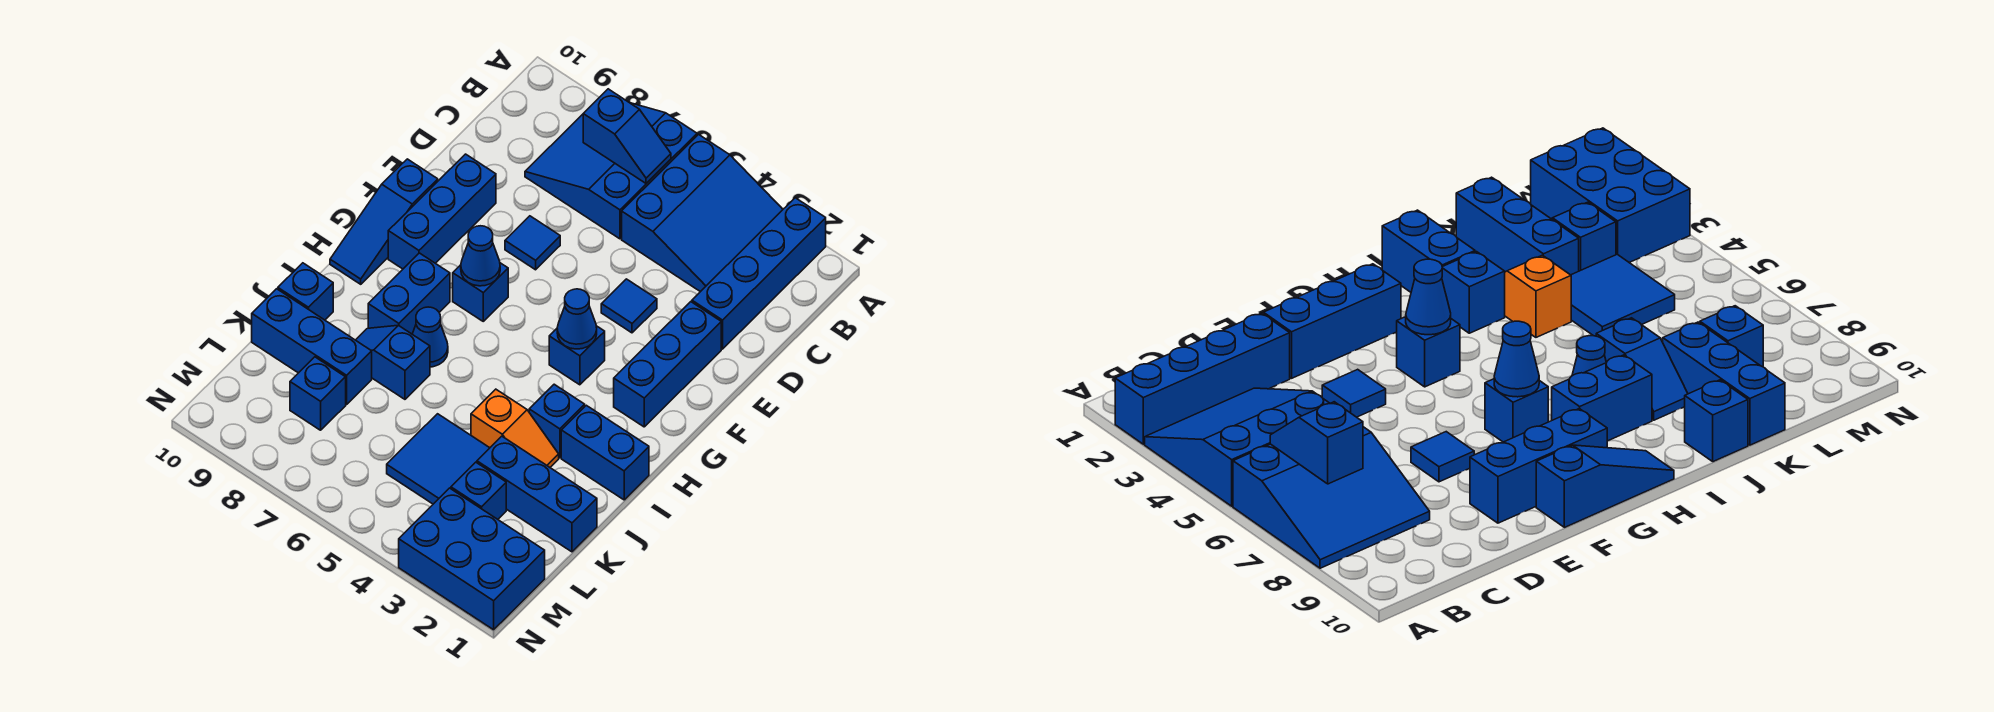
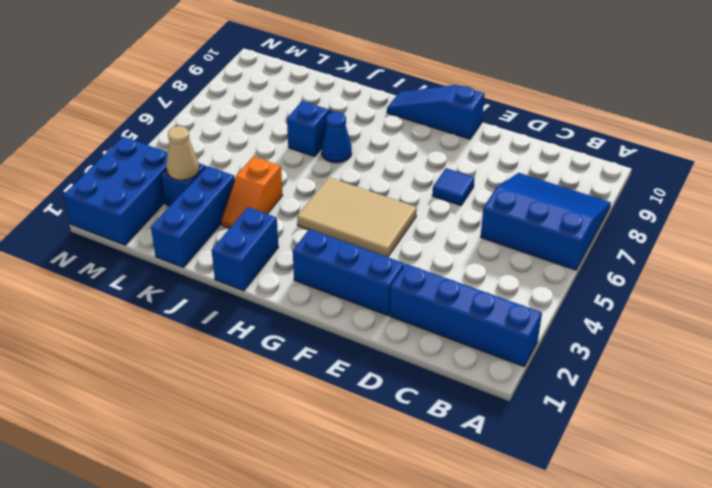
tan 2x3 tile [297,177,417,257] -> blue 1x1 brick [549,326,605,385]
tan 1x1 cone [166,126,199,180] -> none
none -> blue 3x3 slope [622,135,783,292]
none -> blue 1x1 tile [601,279,657,333]
none -> blue 1x3 brick [388,154,496,269]

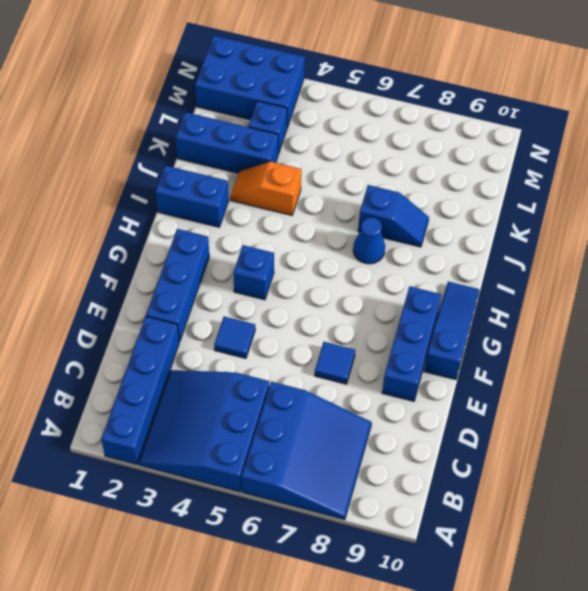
none -> blue 1x1 brick [453,263,508,321]
none -> blue 1x2 brick [368,253,450,334]
none -> blue 1x1 brick [529,384,585,458]

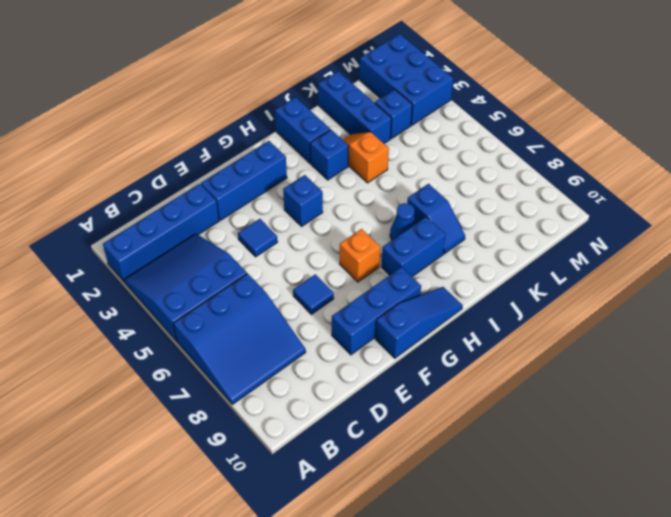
orange 1x1 brick [340,229,380,282] -> blue 1x1 brick [453,263,508,321]
none -> blue 1x1 brick [278,263,333,320]
none -> blue 2x2 tile [387,414,489,504]
none -> blue 1x3 brick [252,289,372,404]

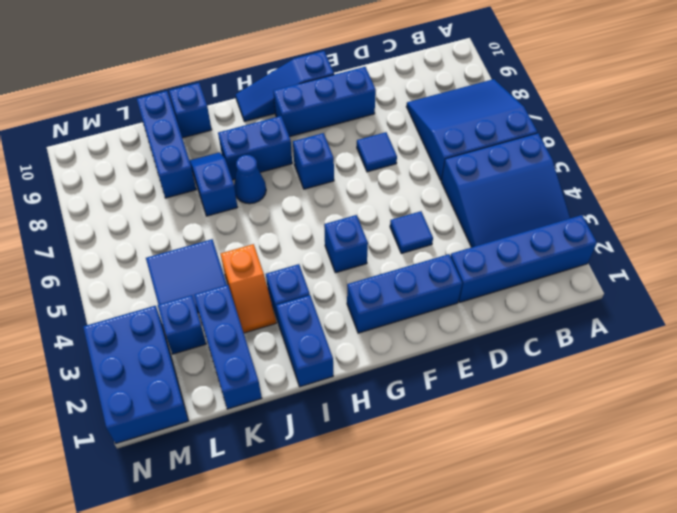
none -> blue 1x1 brick [290,357,346,430]
none -> blue 1x2 slope [583,89,671,183]
none -> blue 1x1 cone [557,289,597,349]

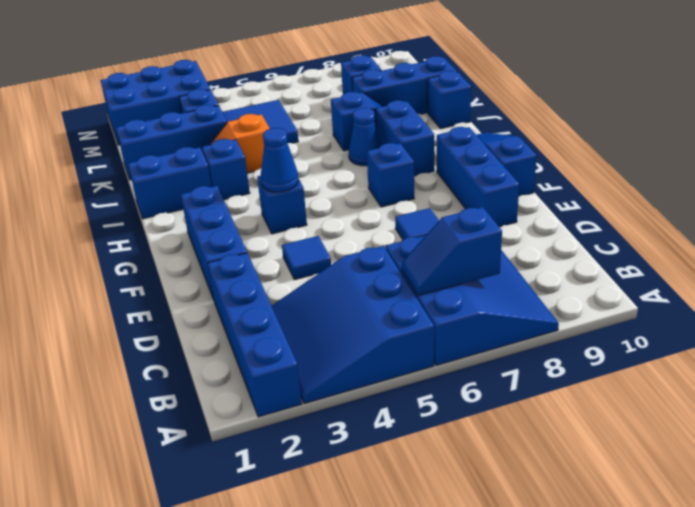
none -> blue 1x1 cone [461,226,500,286]

